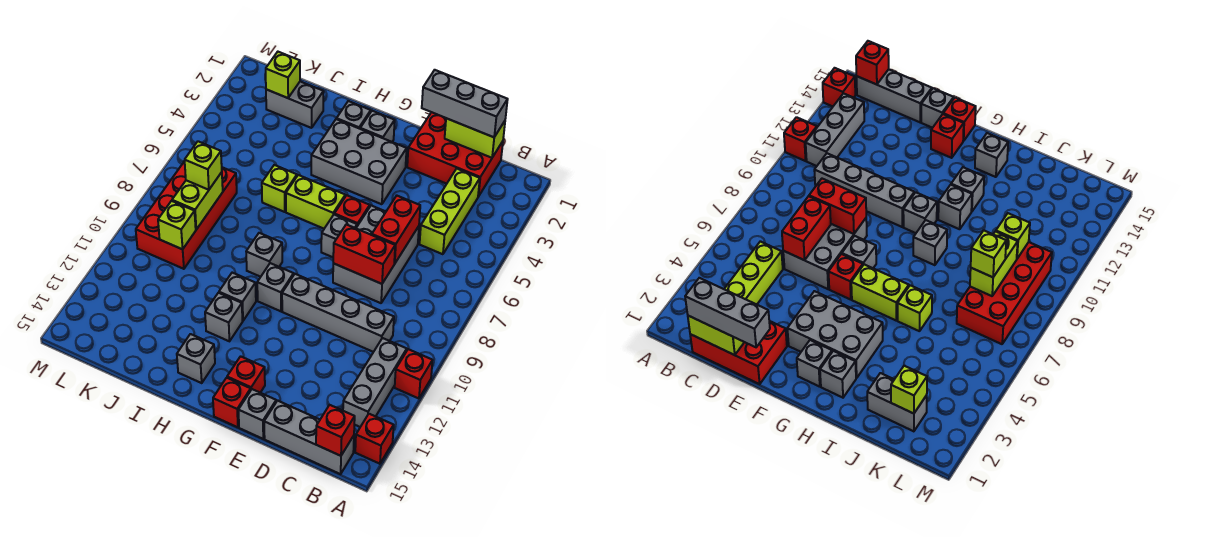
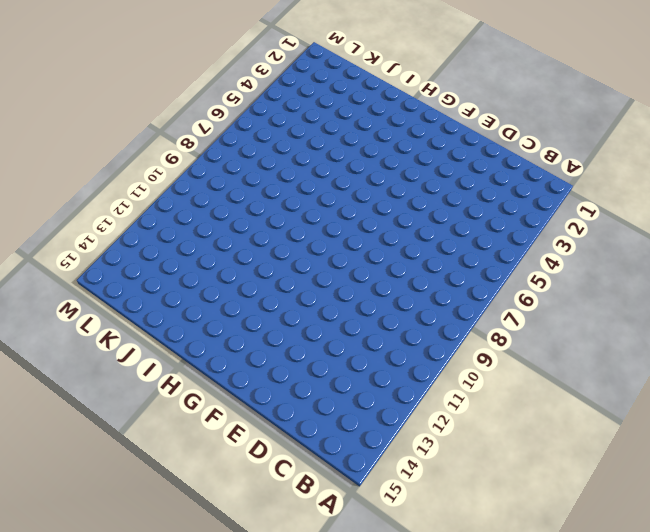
none -> red 1x1 brick [395,349,433,398]
none -> red 1x1 brick [355,414,394,464]
none -> grey 1x3 brick [343,338,407,427]
none -> grey 1x3 brick [264,401,354,474]

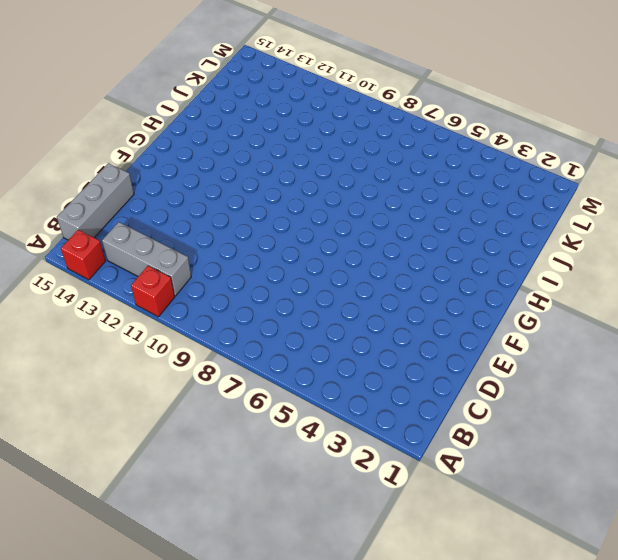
none -> red 2x3 brick [407,112,503,197]
none -> lime 1x3 brick [420,169,480,254]
none -> grey 1x4 brick [282,274,394,352]
none -> grey 2x3 brick [333,206,419,303]

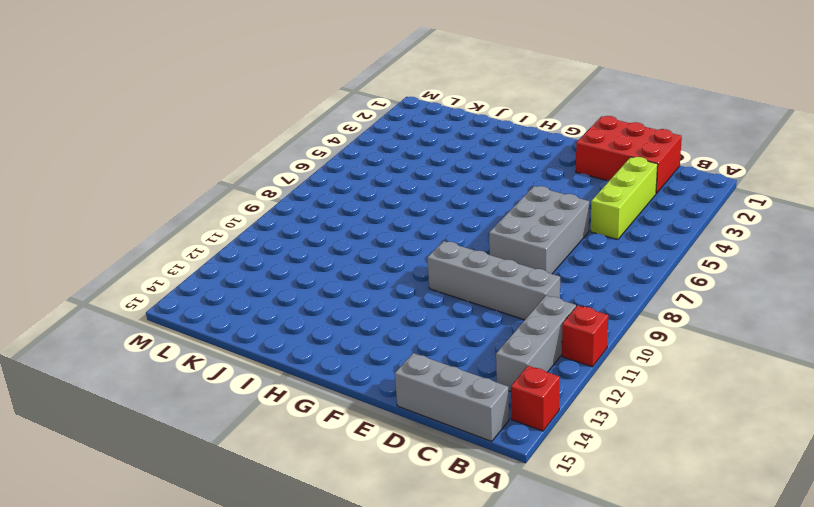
none -> grey 1x1 brick [238,389,276,439]
none -> grey 2x3 brick [311,119,407,204]
none -> red 1x1 brick [334,195,370,226]
none -> grey 1x1 brick [321,215,357,257]

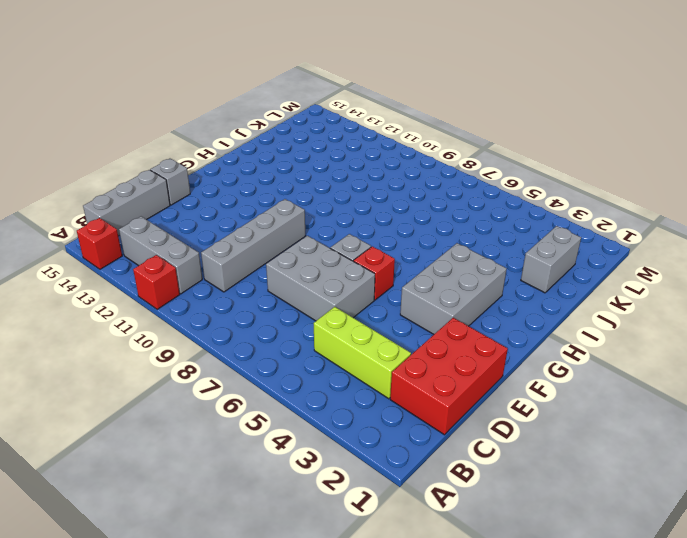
none -> red 1x1 brick [227,356,265,393]
none -> red 1x1 brick [213,378,251,427]
none -> grey 1x1 brick [360,111,395,142]
none -> lime 1x2 brick [286,175,345,229]

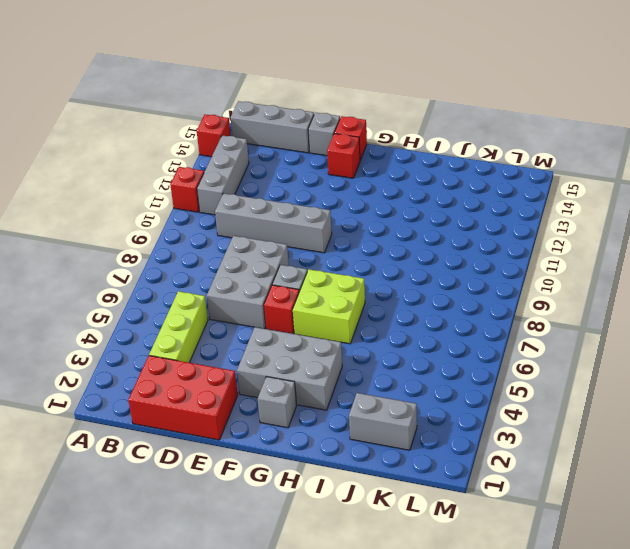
lime 2x2 brick [293,269,365,344] -> lime 1x2 brick [286,175,345,229]
none -> grey 1x1 brick [257,263,294,311]
none -> grey 1x1 brick [336,101,371,129]
none -> grey 1x1 brick [246,233,282,277]
none -> grey 1x1 brick [219,273,256,321]

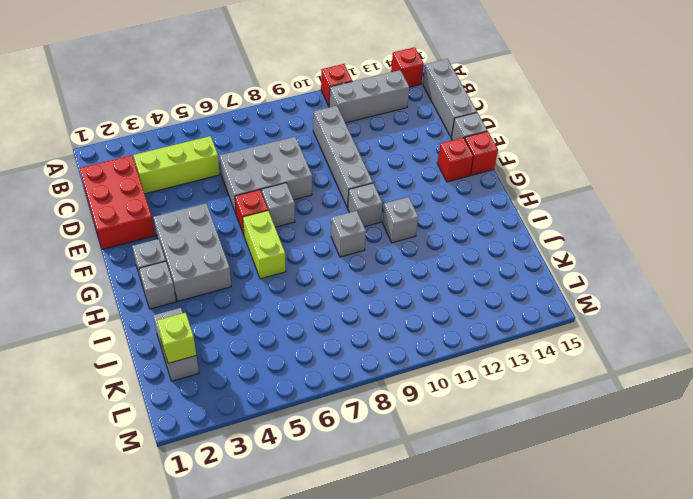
none -> grey 1x1 brick [205,293,242,341]
none -> grey 1x1 brick [177,334,215,383]
none -> lime 1x1 brick [262,165,297,212]
none -> red 2x4 brick [136,161,237,269]

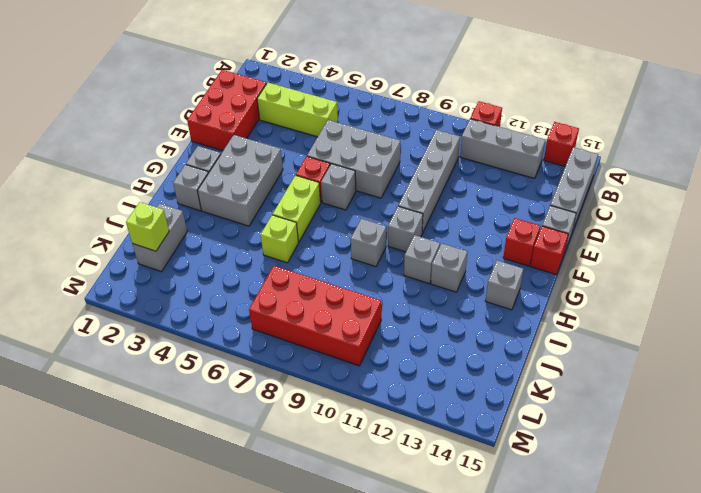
none -> red 1x1 brick [316,405,355,456]
none -> lime 1x2 brick [445,118,505,158]
none -> red 1x2 brick [372,196,420,263]
none -> red 1x2 brick [333,224,395,284]

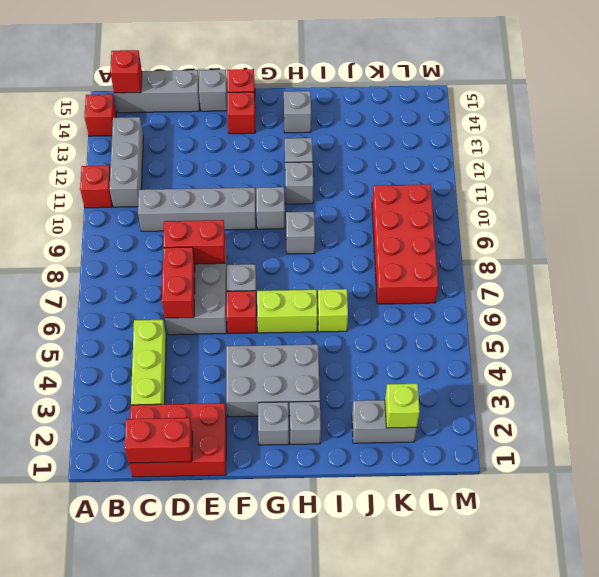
red 1x2 brick [125,418,192,463] -> lime 1x2 brick [445,118,505,158]
none -> lime 1x2 brick [172,172,223,229]
none -> lime 1x1 brick [158,201,196,249]
none -> grey 1x3 brick [422,70,508,137]
none -> lime 1x1 brick [185,141,222,190]

